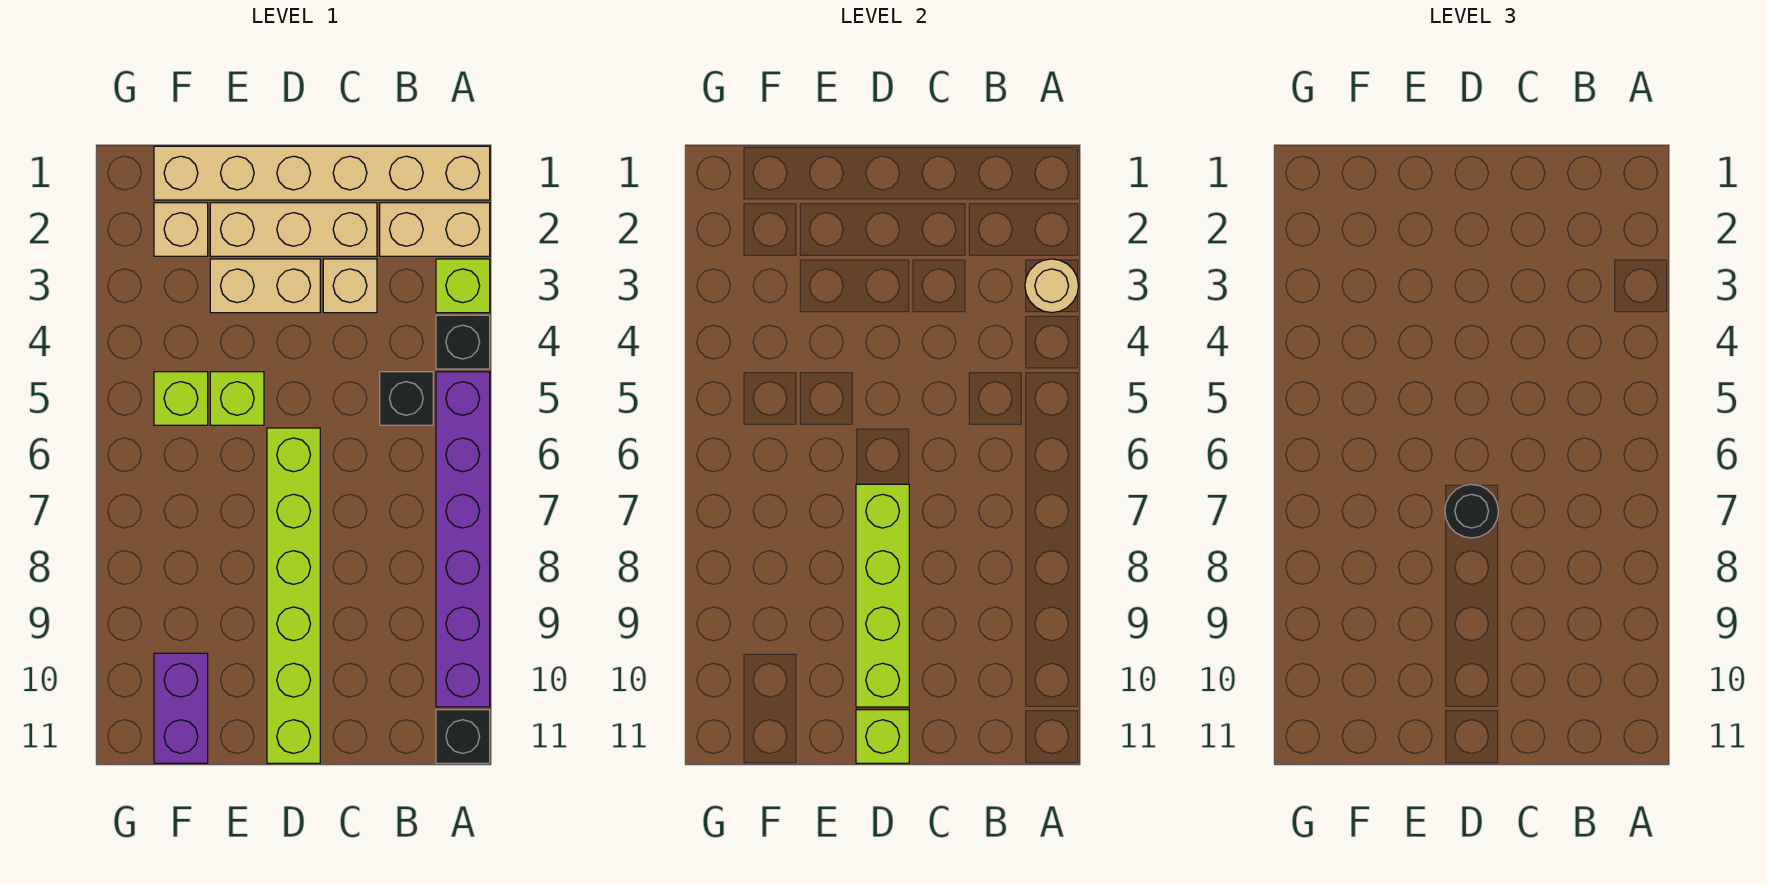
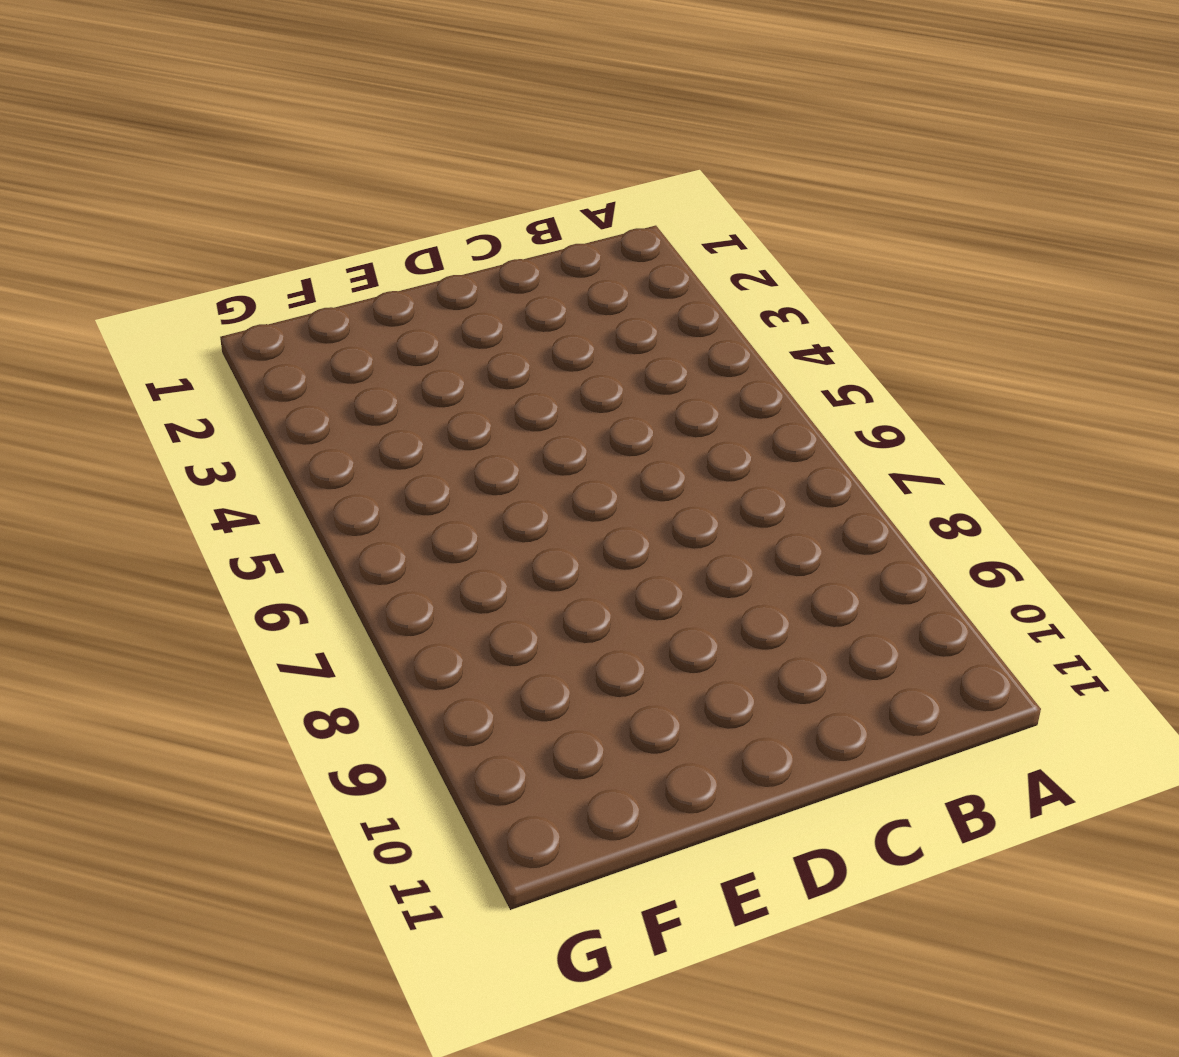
none -> tan 1x6 brick [154,146,490,200]
none -> tan 1x2 brick [380,203,490,256]
none -> lime 1x1 brick [436,259,490,313]

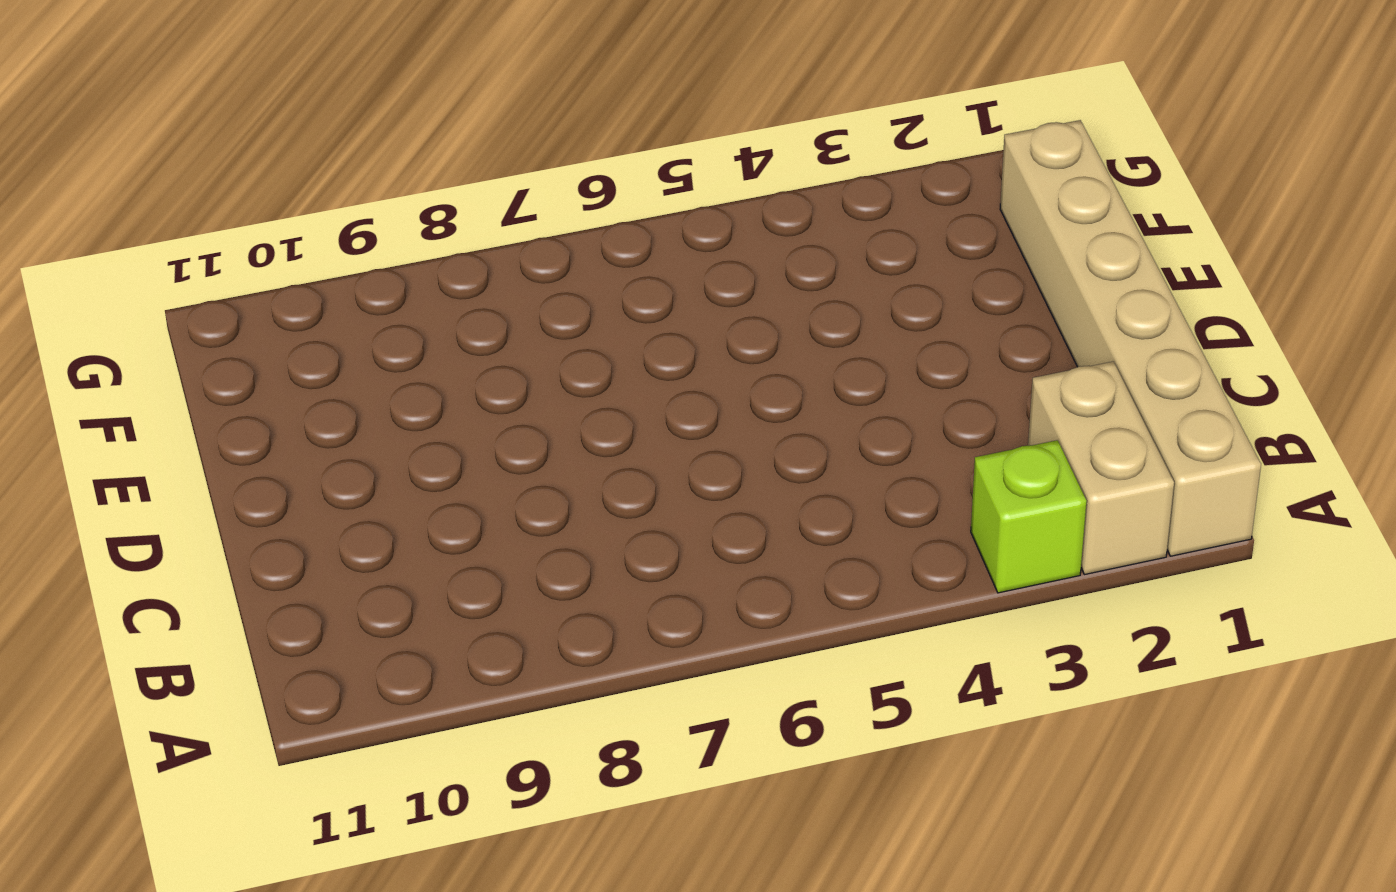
none -> black 1x1 brick [436,315,490,369]
none -> purple 1x6 brick [436,372,490,707]
none -> black 1x1 brick [436,710,490,763]

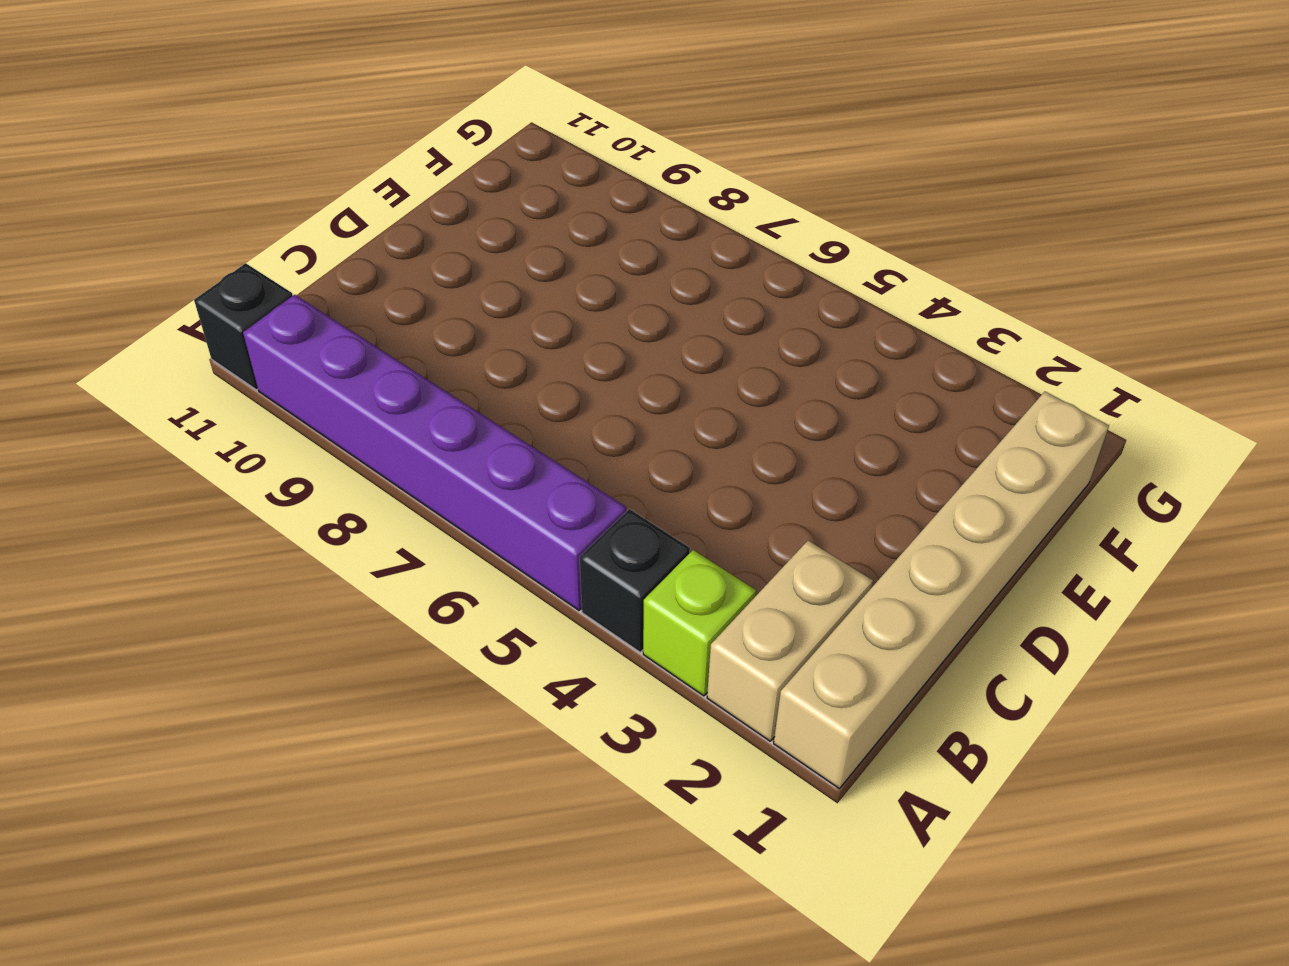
none -> black 1x1 brick [380,372,433,425]
none -> tan 1x3 brick [210,203,377,256]
none -> tan 1x1 brick [323,259,377,313]

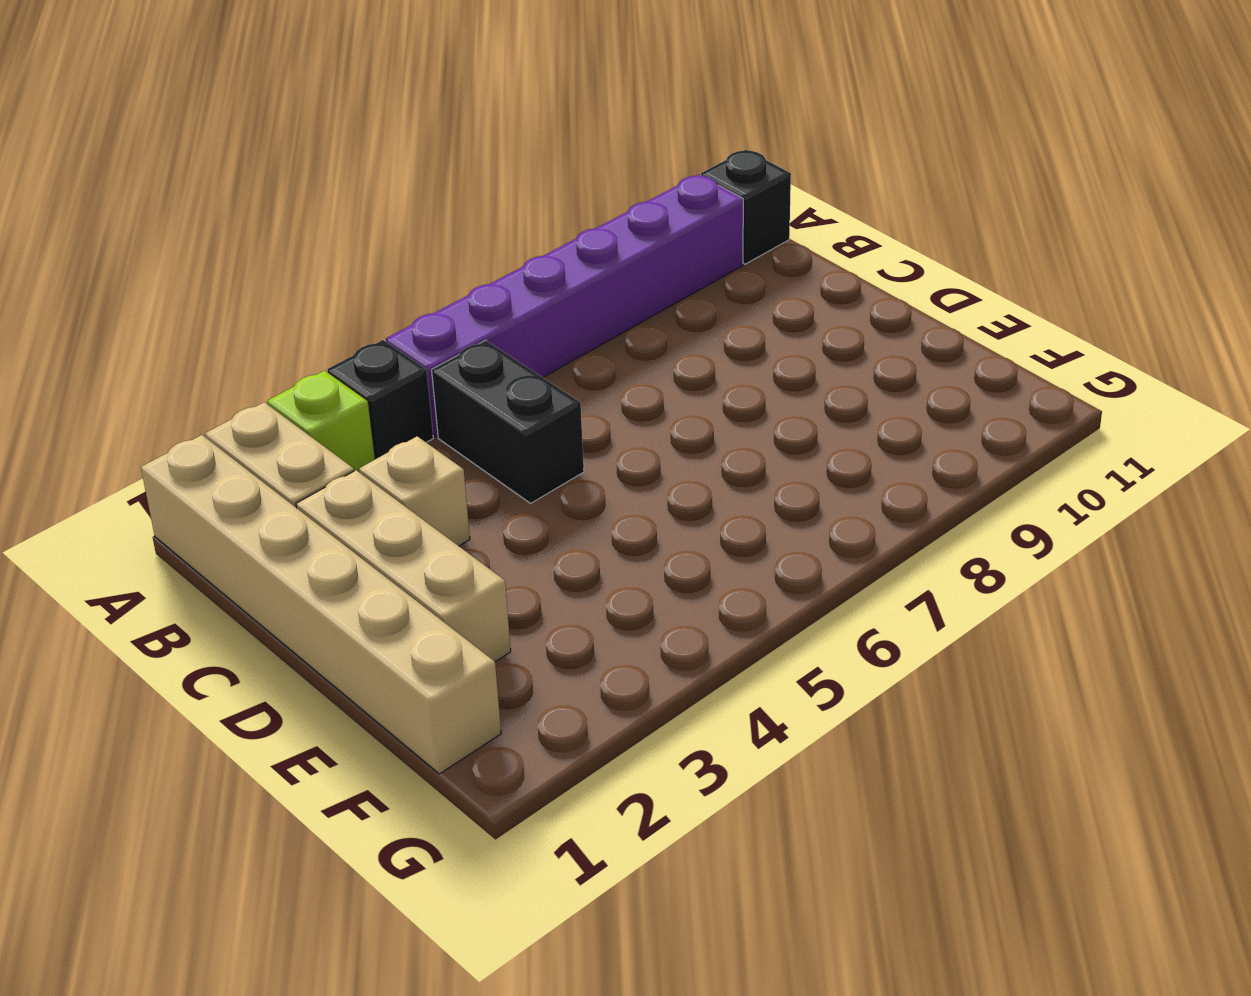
black 1x2 brick [432,340,584,503] -> black 1x1 brick [380,372,433,425]
none -> tan 1x2 brick [210,259,320,313]
none -> lime 1x6 brick [267,428,320,763]
none -> lime 1x1 brick [210,372,264,425]

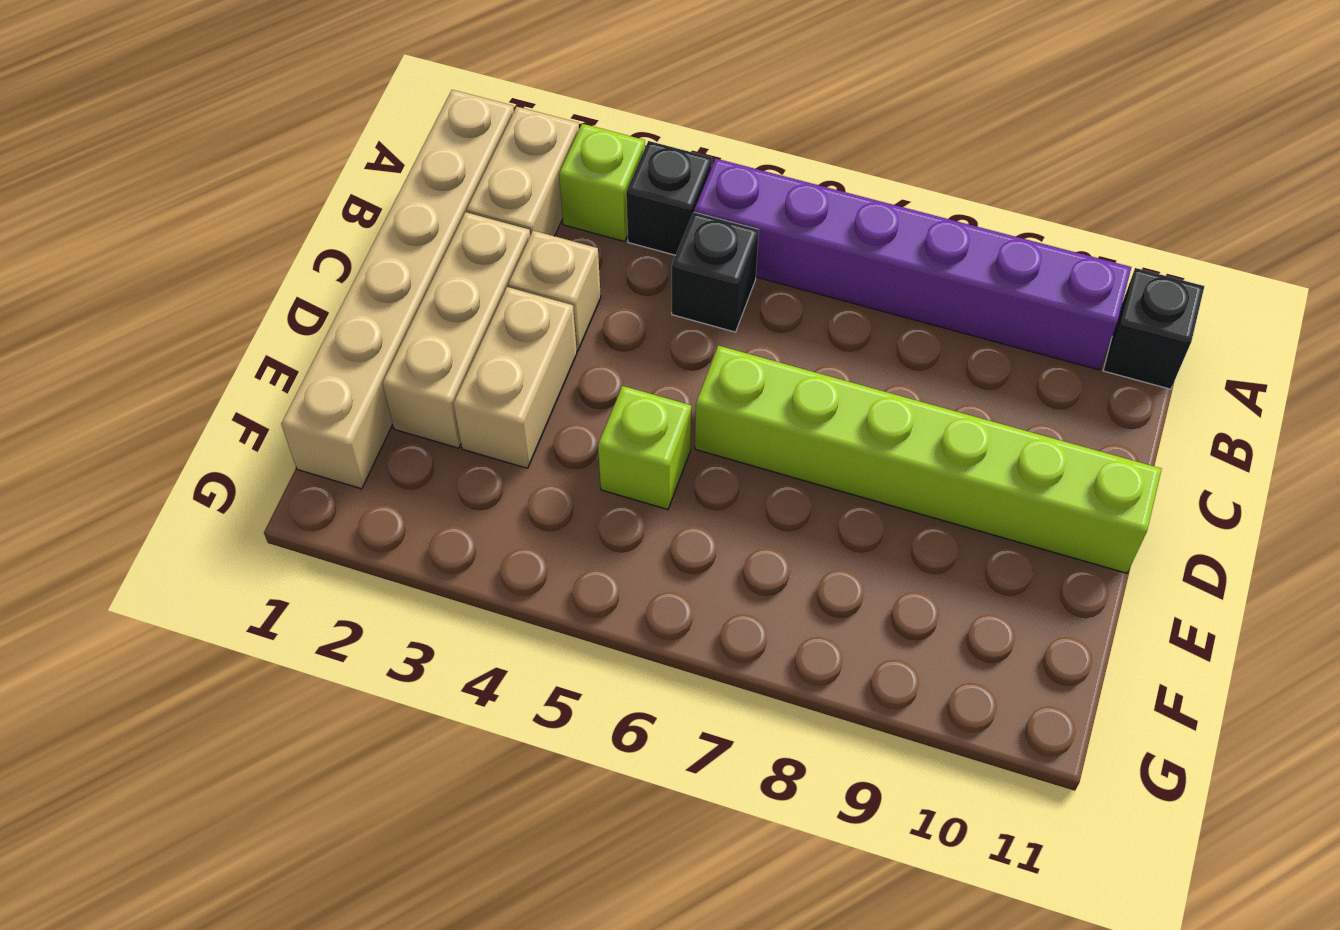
none -> tan 1x1 brick [154,203,208,256]
none -> lime 1x1 brick [154,372,208,425]
none -> purple 1x2 brick [154,653,208,763]

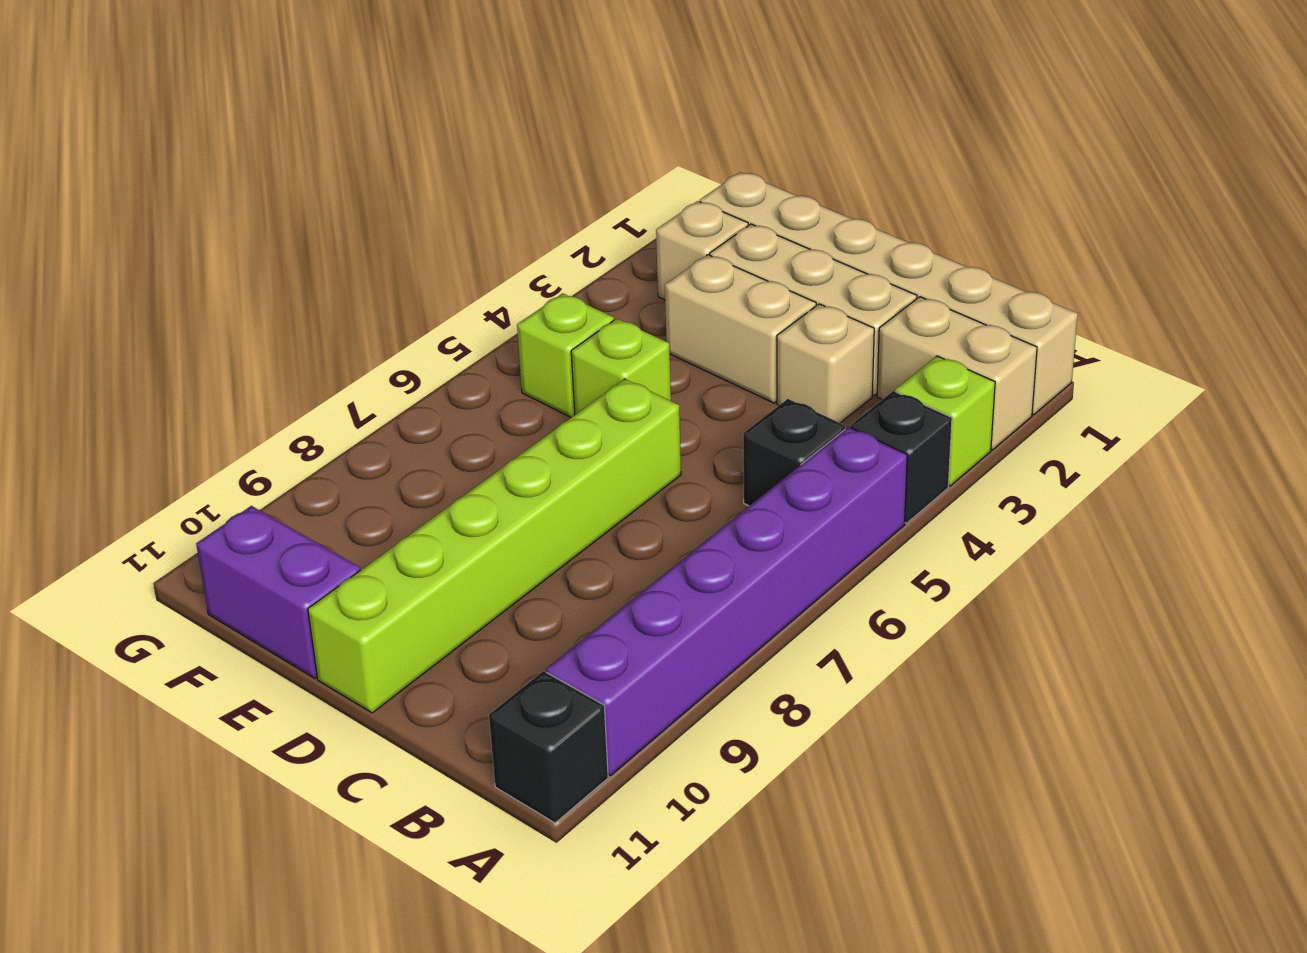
purple 1x2 brick [196,506,360,678] -> purple 1x2 brick turned to [154,653,208,763]
none -> tan 1x1 round brick [1025,259,1078,313]
none -> lime 1x4 brick [856,484,909,707]
none -> lime 1x1 brick [856,710,909,763]

